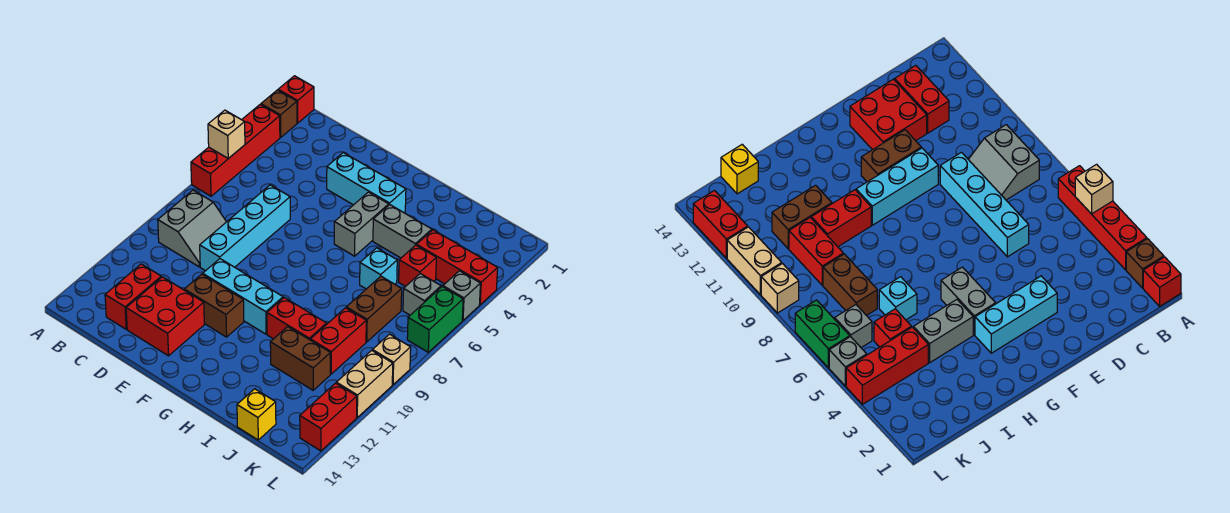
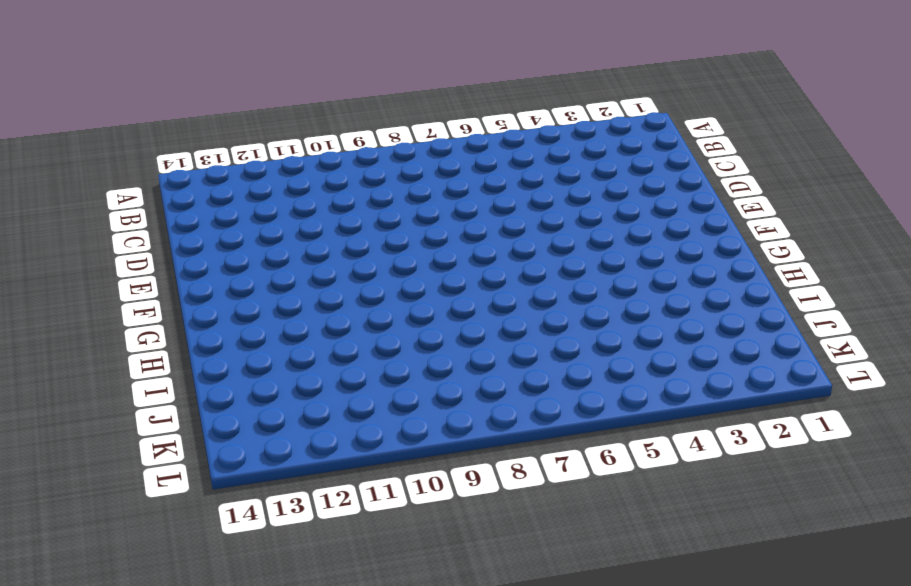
none -> red 1x1 brick [278,76,314,123]
none -> brown 1x1 brick [261,90,297,137]
none -> red 1x4 brick [191,105,280,196]

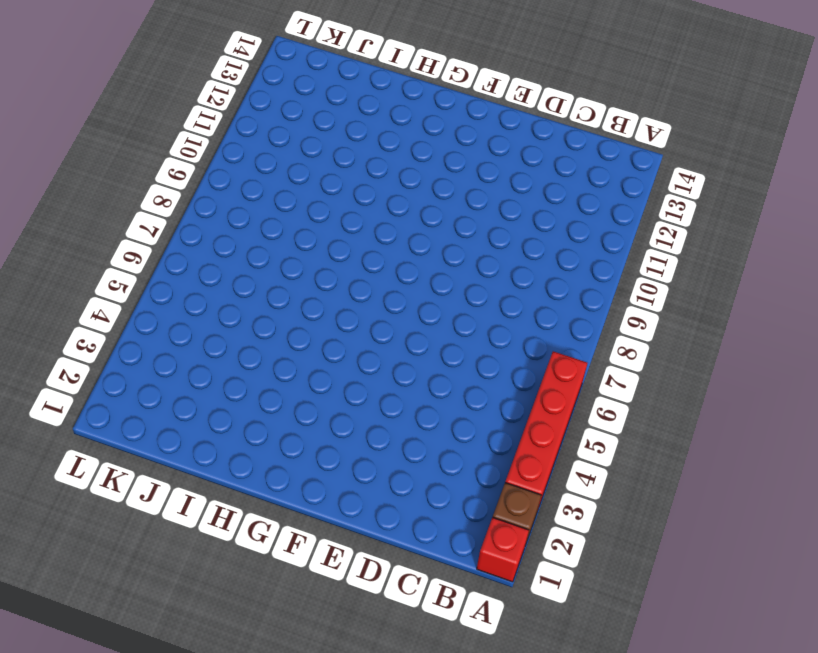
none -> grey 2x2 slope [158,190,226,267]
none -> red 1x2 brick [105,264,161,329]
none -> cyan 1x4 brick [200,185,290,271]

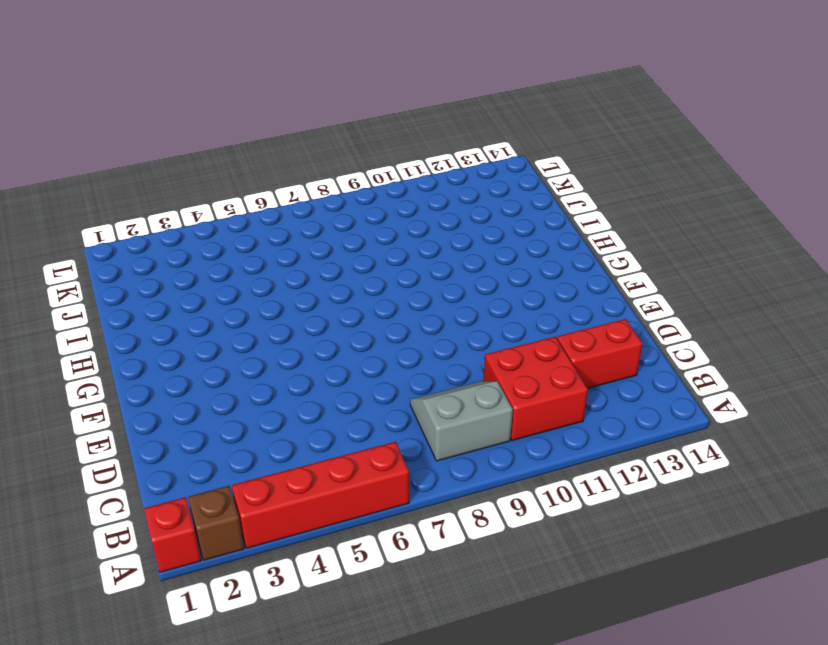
red 2x2 brick [483,337,588,441] -> red 2x2 brick moved to [126,277,204,356]
none -> cyan 1x4 brick [200,185,290,271]
none -> cyan 1x3 brick [327,153,406,212]
none -> cyan 1x3 brick [203,259,283,334]

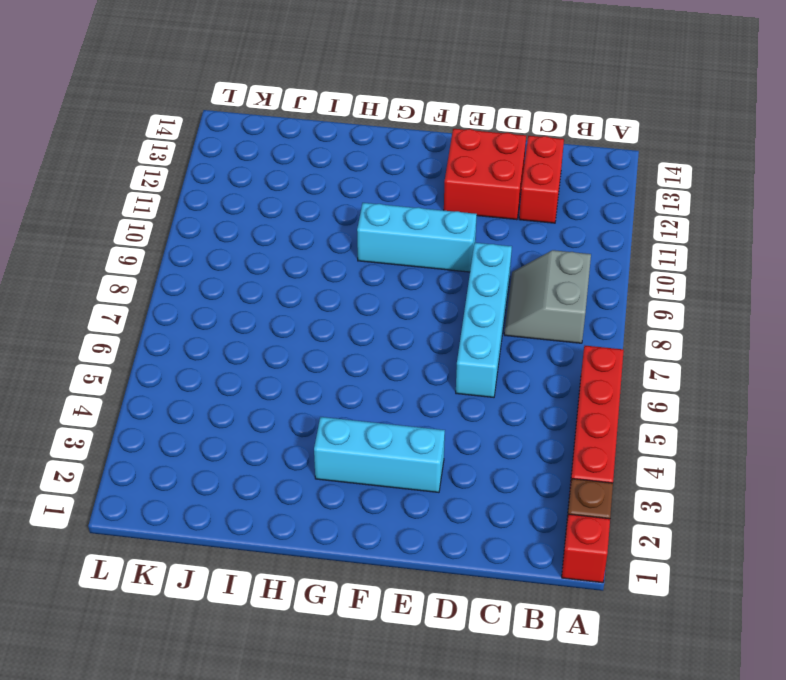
none -> brown 1x2 brick [184,274,244,337]
none -> grey 1x2 brick [334,192,389,256]
none -> grey 1x2 brick [373,205,432,258]

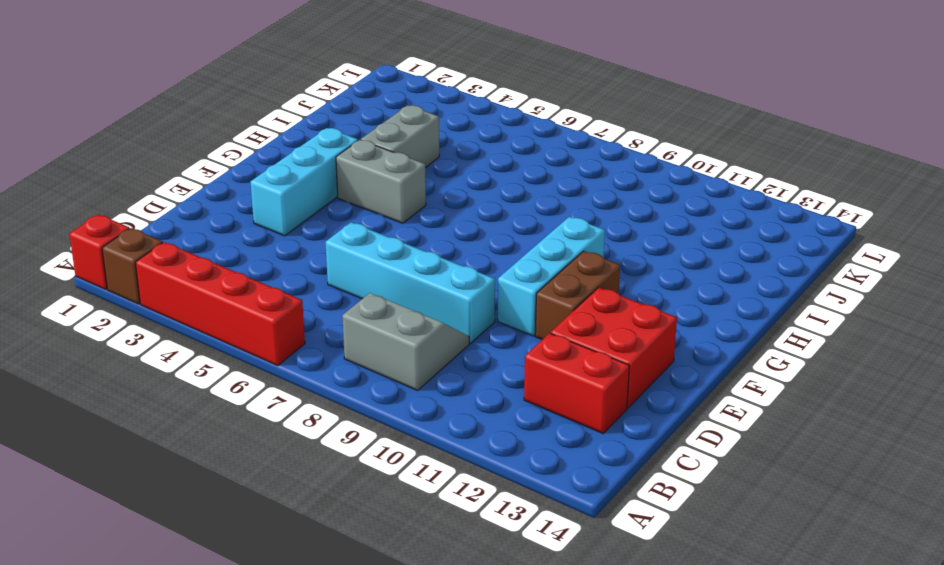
none -> red 1x2 brick [267,298,327,340]
none -> cyan 1x1 brick [360,248,397,289]
none -> brown 1x2 brick [270,327,331,390]

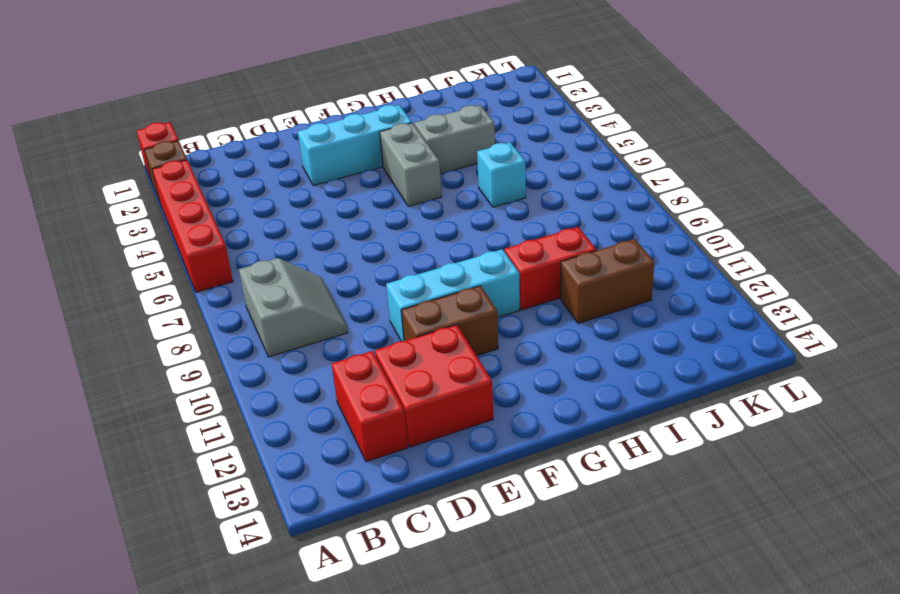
none -> cyan 1x4 brick [200,185,290,271]
none -> red 1x3 brick [417,230,498,305]
none -> red 1x1 brick [399,245,436,287]

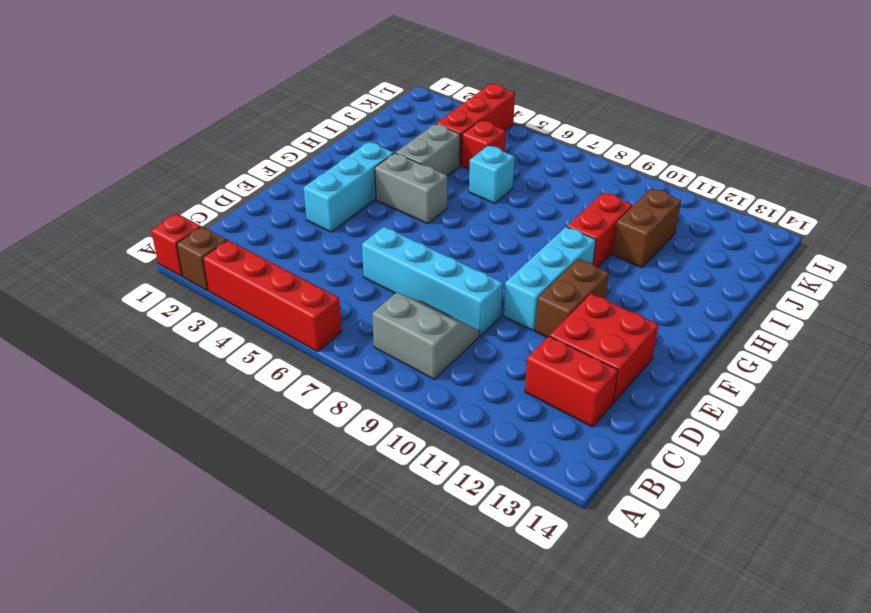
none -> brown 1x2 brick [346,276,402,342]
none -> red 1x2 brick [310,308,366,374]
none -> yellow 1x1 brick [237,389,276,440]

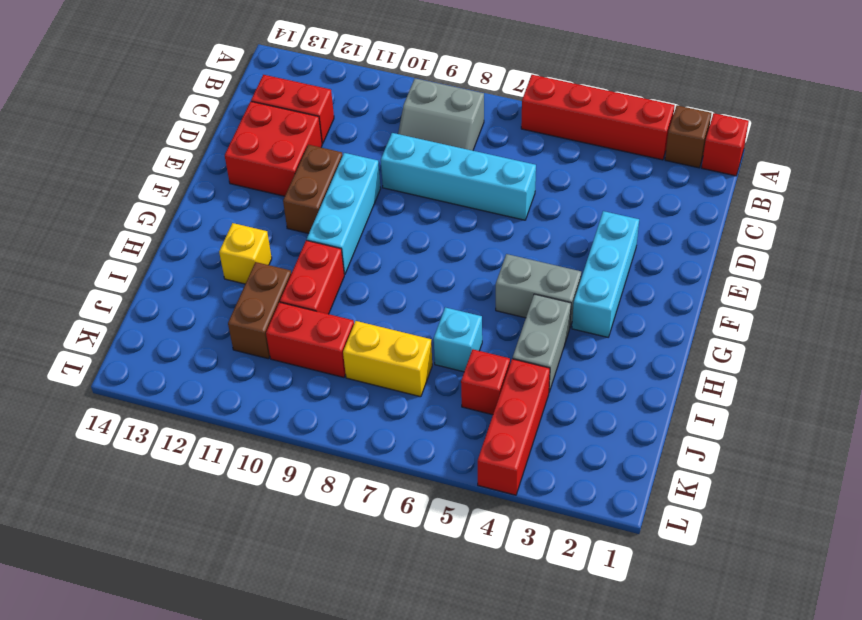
yellow 1x1 brick [219,223,272,284] -> yellow 1x1 brick moved to [237,389,276,440]
yellow 1x2 brick [343,321,432,397] -> brown 1x2 brick [346,276,402,342]
none -> grey 1x1 brick [403,274,441,315]
none -> grey 1x1 brick [443,271,480,320]
none -> green 1x2 brick [407,287,463,352]

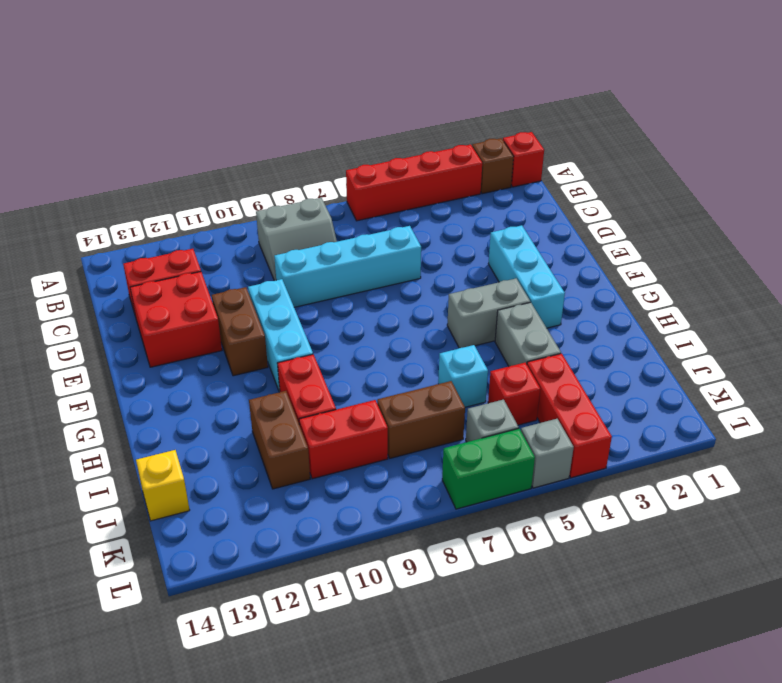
none -> tan 1x1 brick [372,334,411,385]
none -> tan 1x2 brick [336,350,393,417]
none -> red 1x2 brick [300,383,357,451]

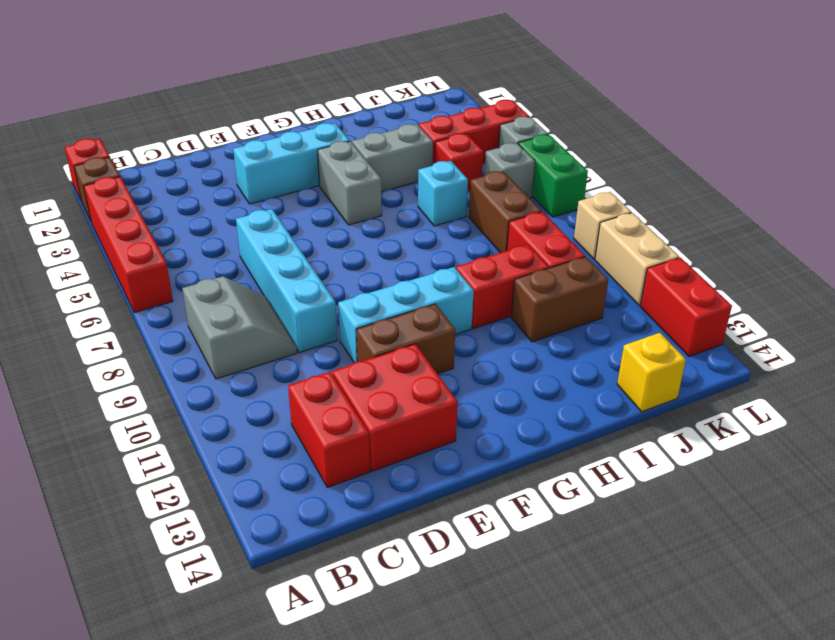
none -> tan 1x1 brick [208,110,245,158]

